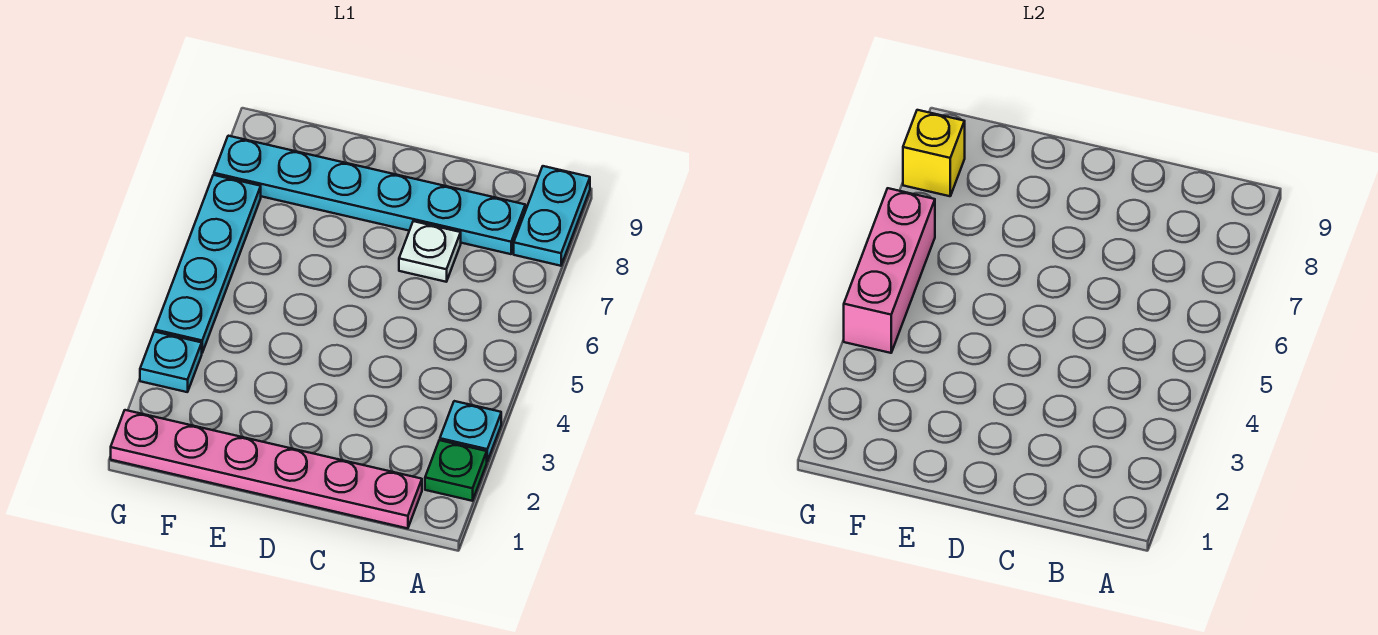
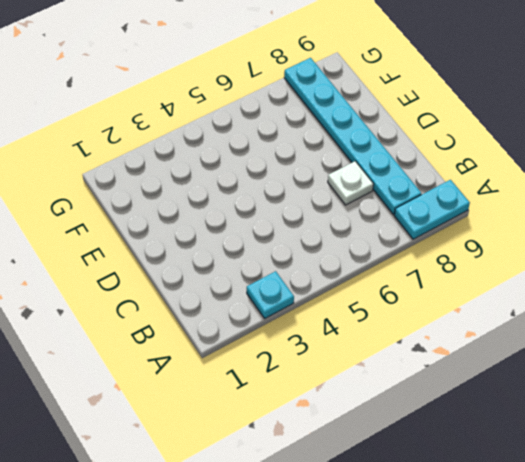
none -> green 1x1 plate [425,440,487,501]
none -> pink 1x6 plate [111,410,422,528]

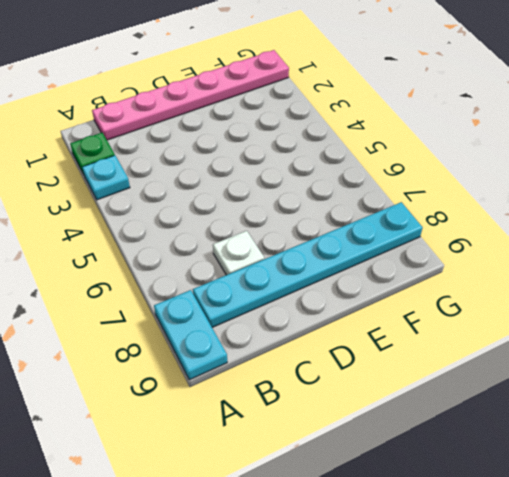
none -> cyan 1x1 plate [140,331,202,392]
none -> cyan 1x4 plate [155,175,261,353]

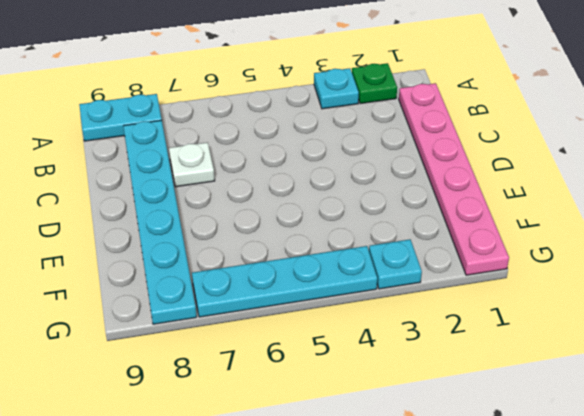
none -> pink 1x3 brick [844,188,935,353]
none -> yellow 1x1 brick [903,110,965,196]

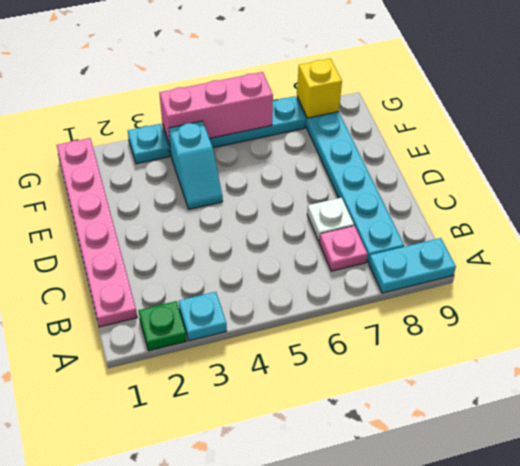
pink 1x1 plate [319,226,368,271] -> none
cyan 1x2 slope [169,121,223,209] -> none

